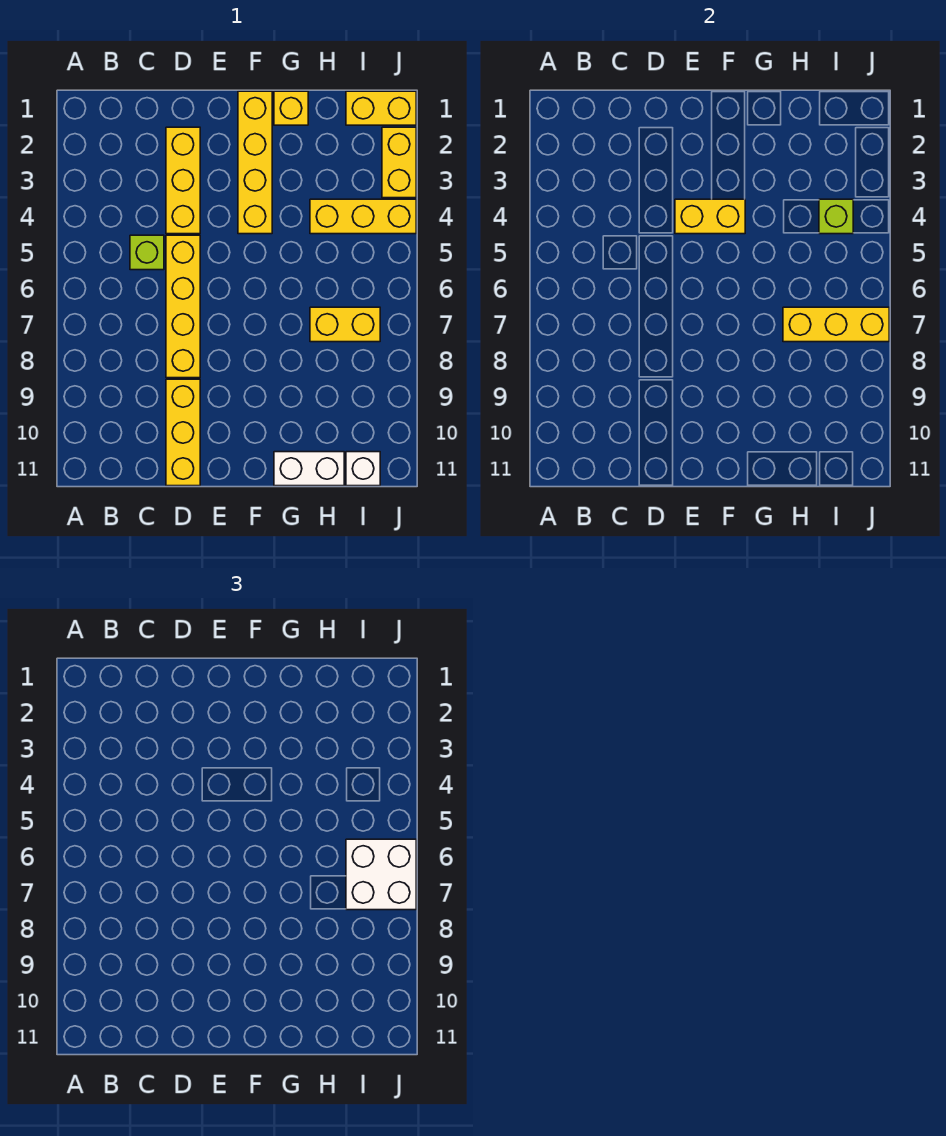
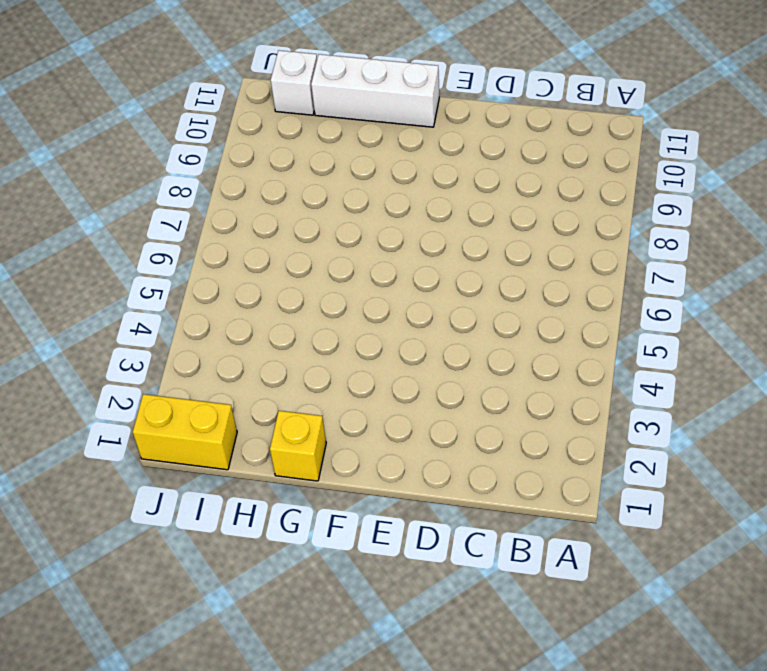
white 1x3 brick [311,54,439,127] -> white 1x2 brick [274,452,344,486]
none -> lime 1x1 brick [130,235,164,270]
none -> yellow 1x3 brick [166,127,200,234]
none -> yellow 1x4 brick [166,235,200,378]

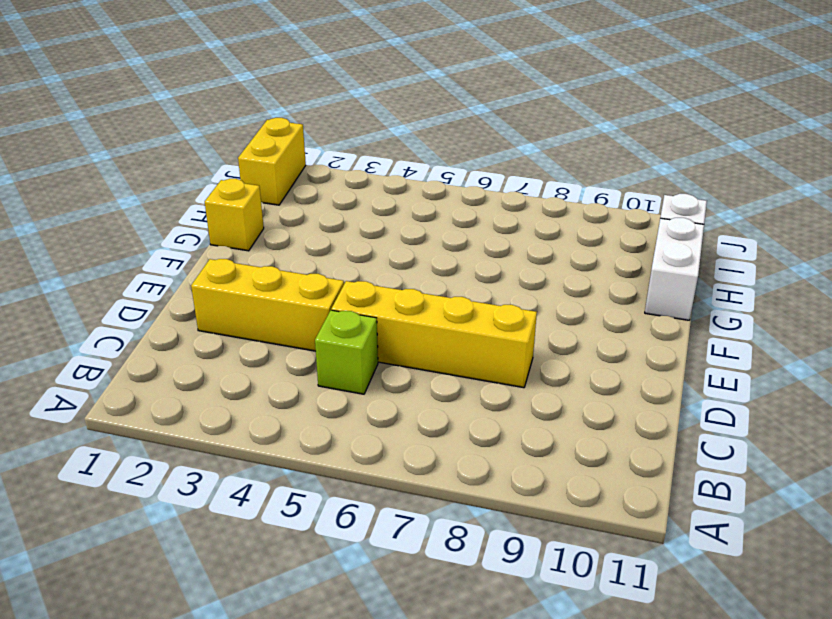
none -> yellow 1x3 brick [166,379,200,486]
none -> yellow 1x4 brick [238,91,272,234]
none -> yellow 1x3 brick [310,199,416,234]

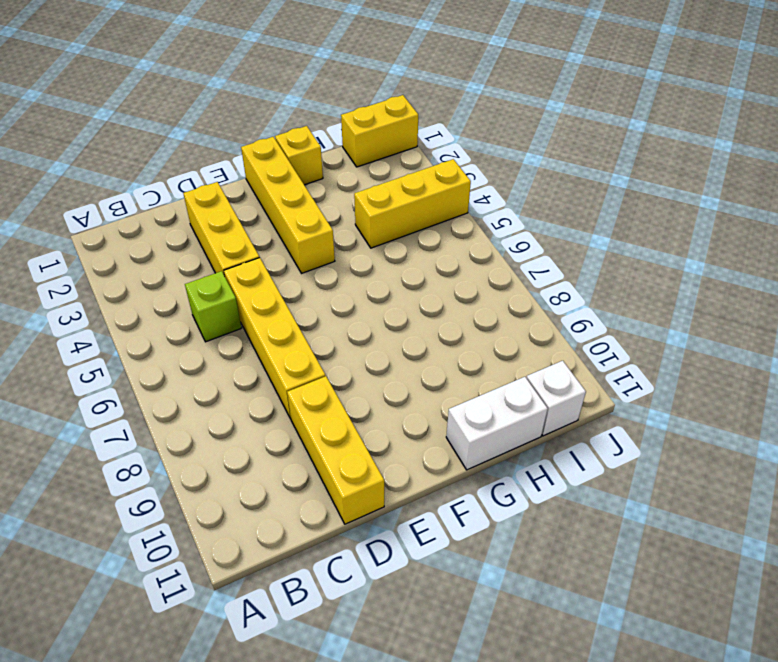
none -> yellow 1x2 brick [310,307,380,342]
none -> yellow 1x2 brick [382,127,416,198]
none -> yellow 1x2 brick [675,199,745,234]

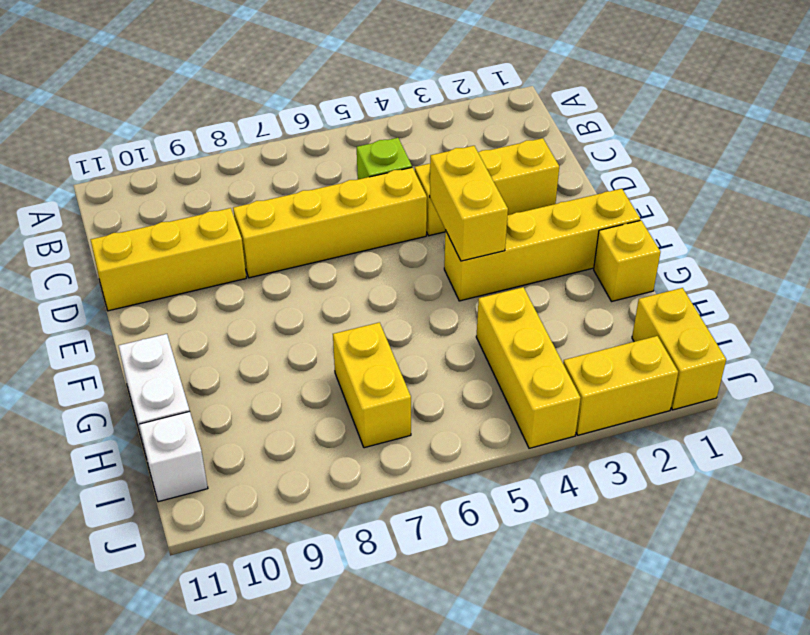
none -> yellow 1x3 brick [783,307,889,342]
none -> lime 1x1 brick [819,199,853,234]
none -> white 2x2 brick [346,839,416,910]

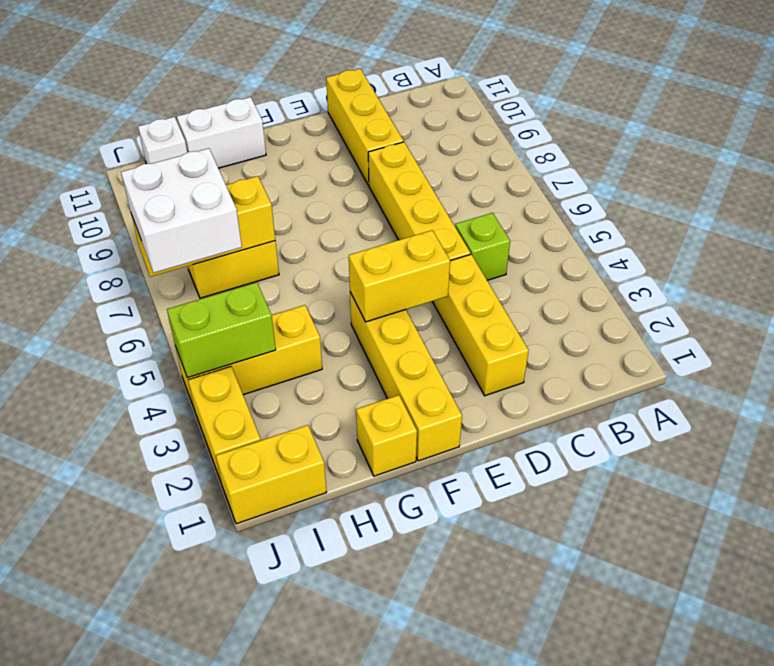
lime 1x2 brick [167,282,276,378] -> lime 1x1 brick [819,199,853,234]

